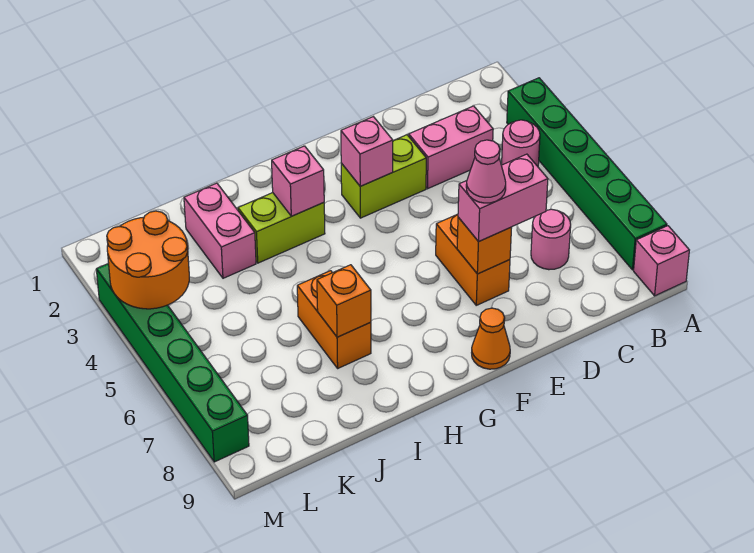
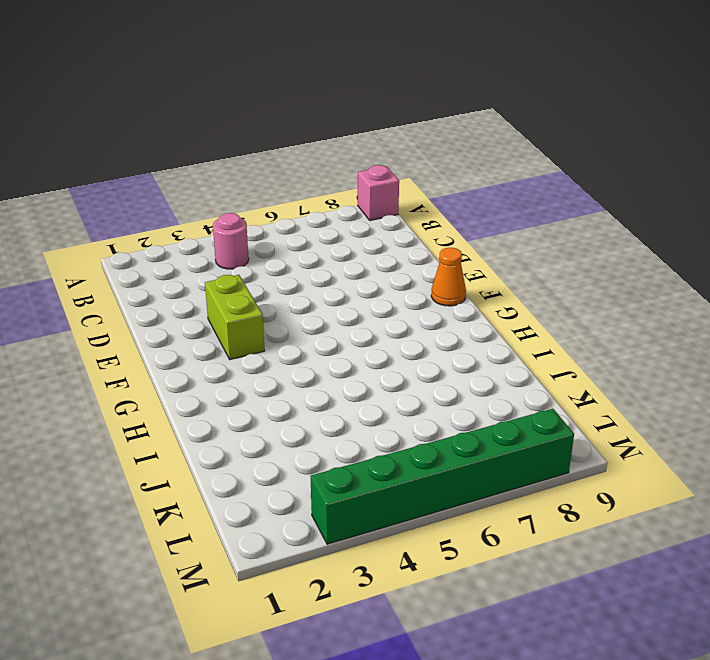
none -> green 1x6 brick [507,78,667,270]
none -> pink 1x2 brick [409,106,493,189]
none -> pink 1x1 round brick [531,209,571,270]

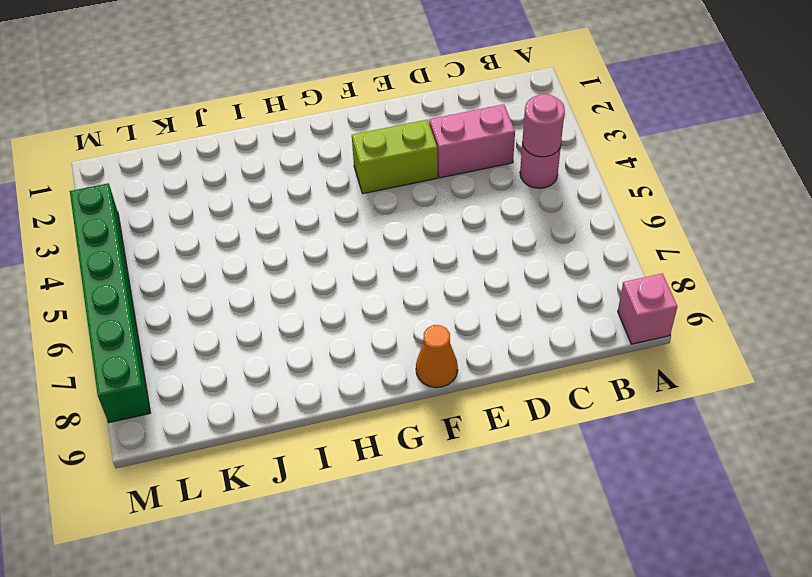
pink 1x1 round brick [522,94,565,157] -> pink 1x1 round brick moved to [531,209,571,270]
none -> green 1x6 brick [507,78,667,270]
none -> orange 1x2 brick [436,214,510,305]
none -> lime 1x2 brick [238,192,325,263]

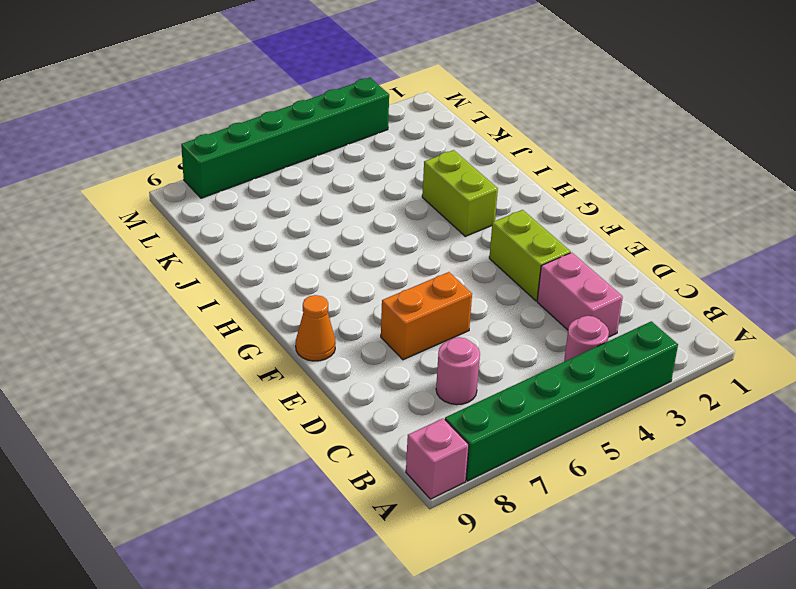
none -> orange 1x2 brick [297,271,371,368]
none -> pink 1x2 brick [184,183,256,278]
none -> orange 1x1 brick [457,217,512,274]

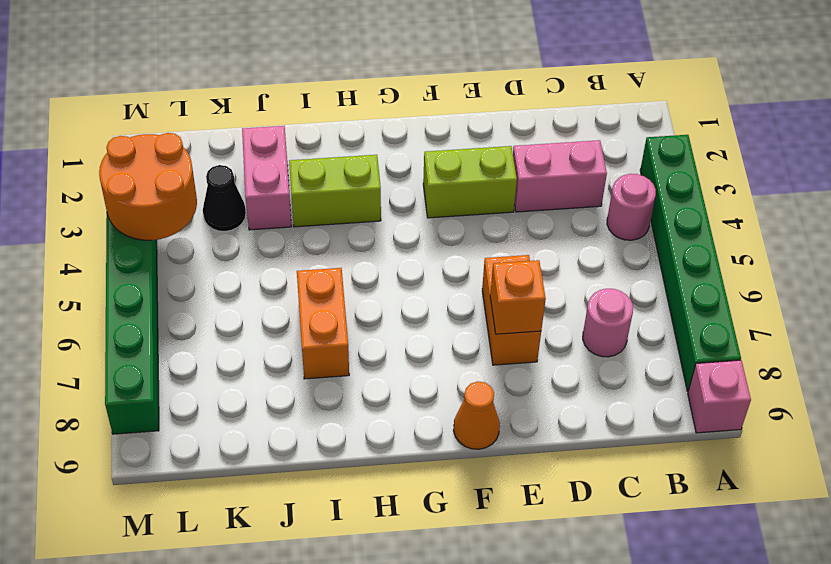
black 1x1 cone [203,165,246,231] -> none
none -> pink 1x1 brick [341,117,393,186]
none -> pink 1x1 brick [272,146,324,216]
none -> orange 1x1 brick [317,265,371,337]

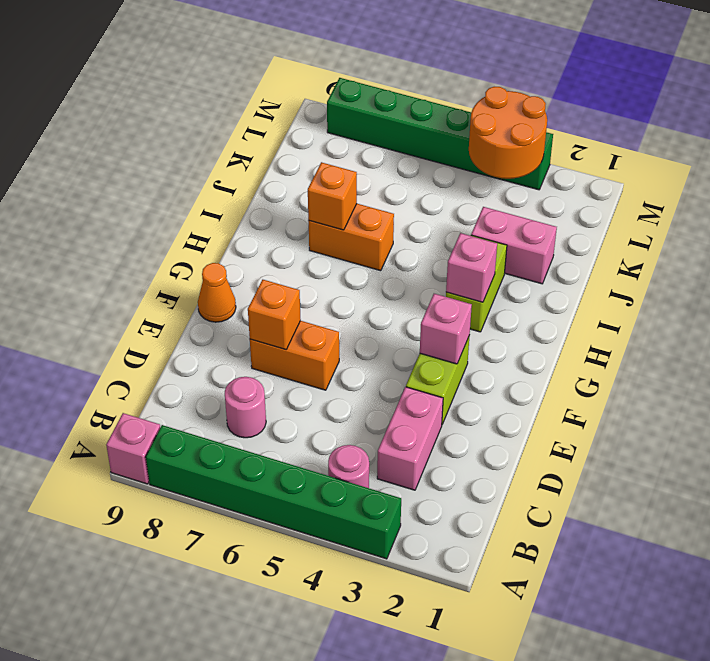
none -> pink 1x2 brick [458,154,548,242]
none -> pink 1x1 cone [466,140,506,203]

